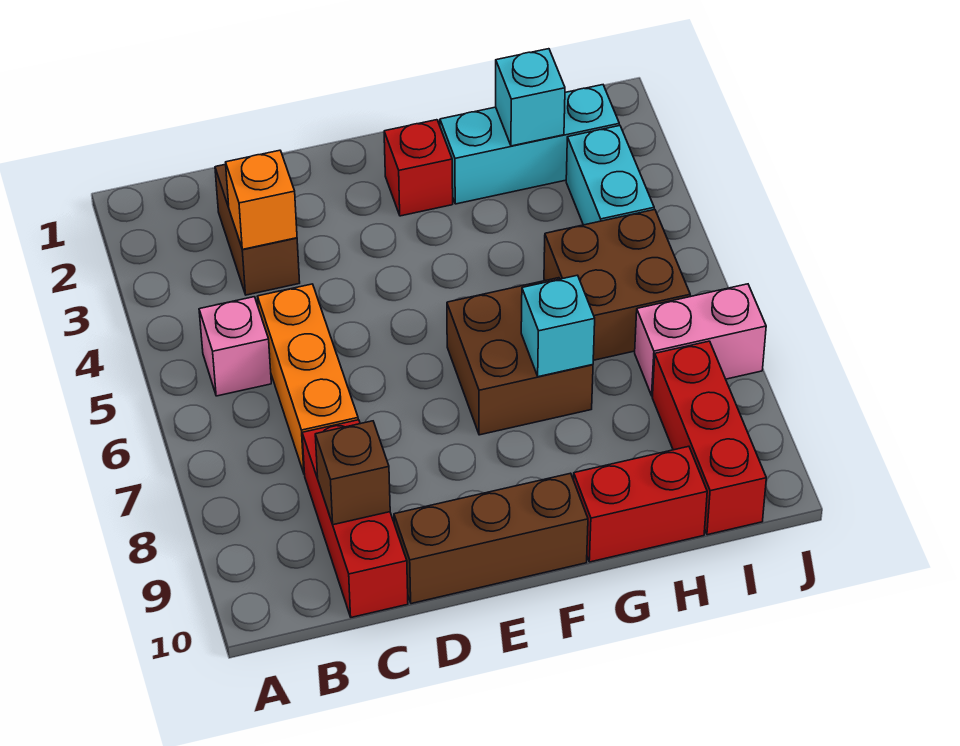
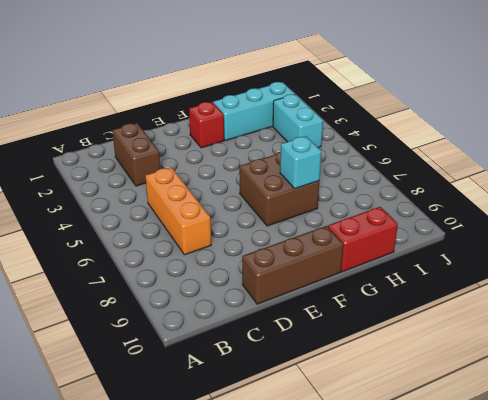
none -> pink 1x1 brick [199,297,271,396]
none -> red 1x3 brick [302,420,408,617]
none -> brown 2x2 brick [544,210,690,360]

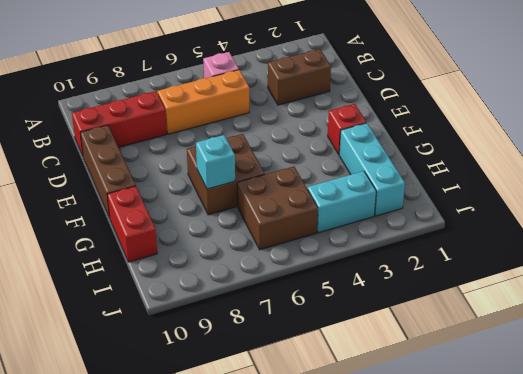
none -> pink 1x2 brick [635,284,766,396]
none -> red 1x3 brick [652,341,766,535]
none -> orange 1x1 brick [226,150,297,249]

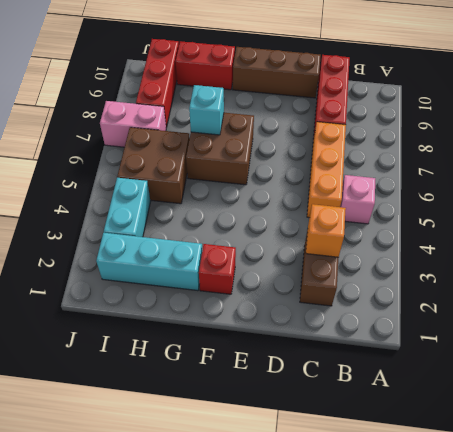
none -> brown 1x1 brick [315,421,390,525]
none -> cyan 1x1 brick [496,49,565,146]

